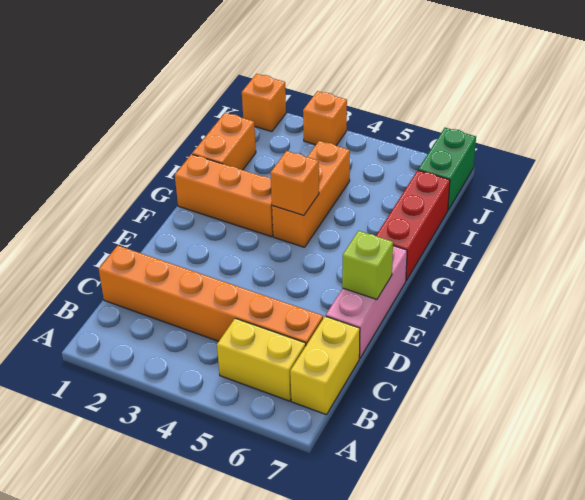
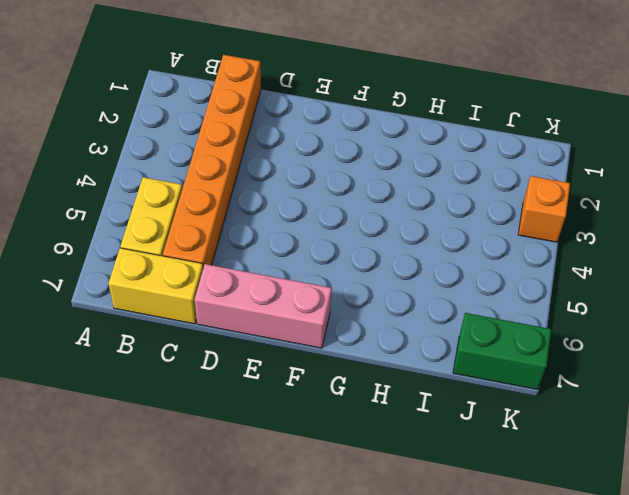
none -> orange 1x3 brick [175,154,273,237]
none -> orange 1x3 brick [272,141,350,247]
none -> red 1x3 brick [376,170,450,280]

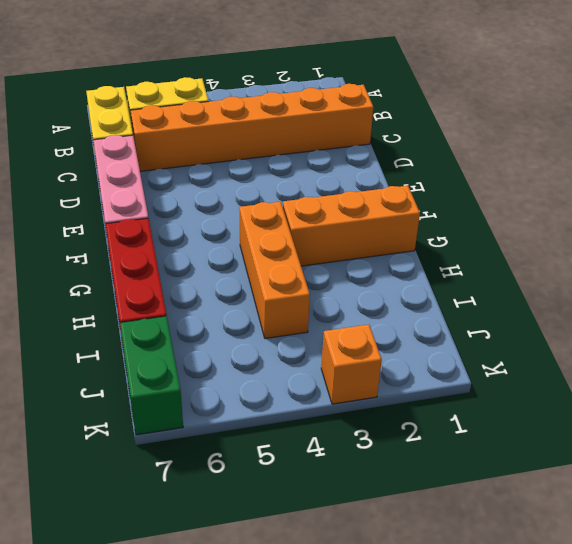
none -> orange 1x2 brick [192,113,256,170]
none -> orange 1x1 brick [242,74,286,132]
none -> lime 1x1 brick [342,231,393,299]

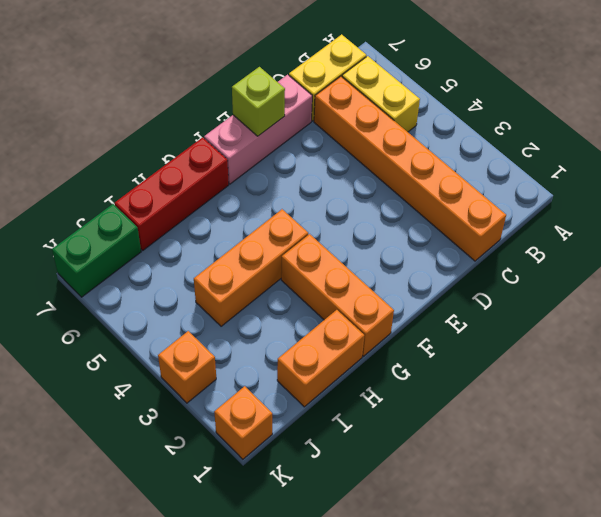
none -> orange 1x1 brick [270,151,319,216]

